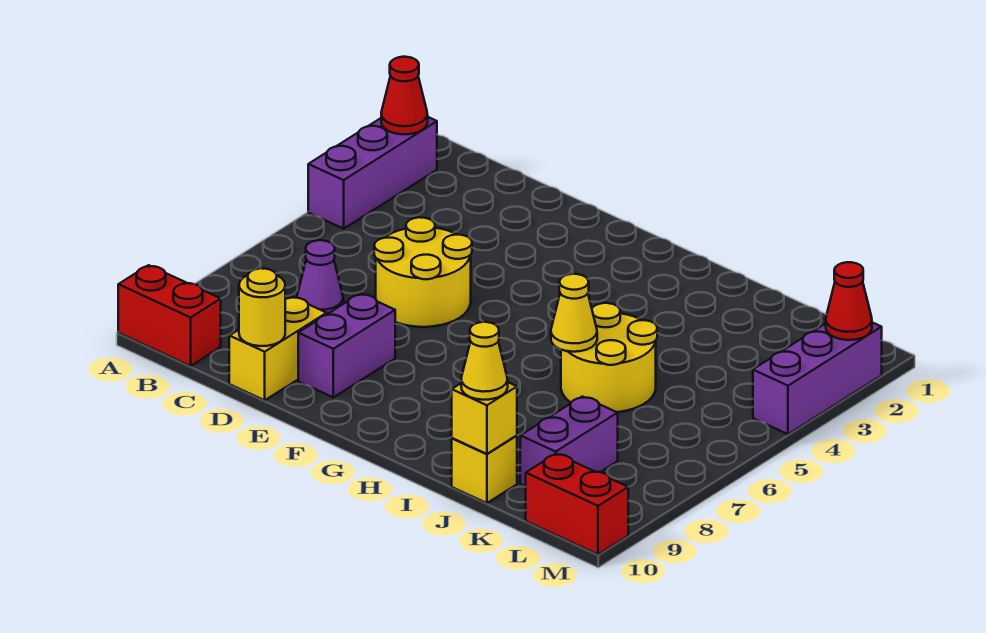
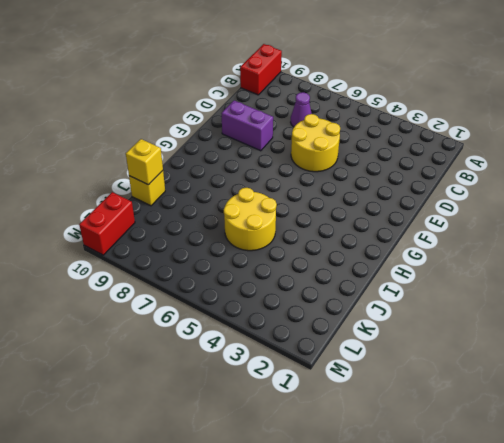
none -> purple 1x3 brick [308,117,437,229]
none -> yellow 1x2 brick [229,297,327,400]
none -> purple 1x2 brick [520,396,618,486]

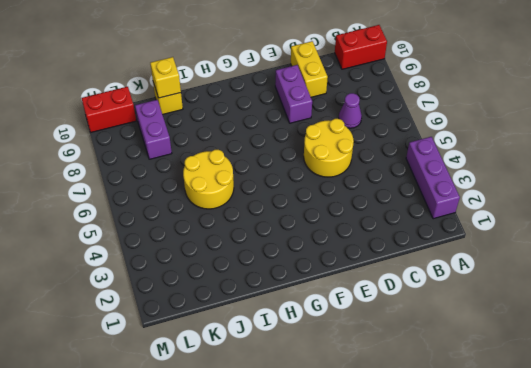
none -> purple 1x3 brick [753,322,882,434]
none -> red 1x1 cone [381,57,428,134]
none -> yellow 1x1 round brick [239,268,285,346]

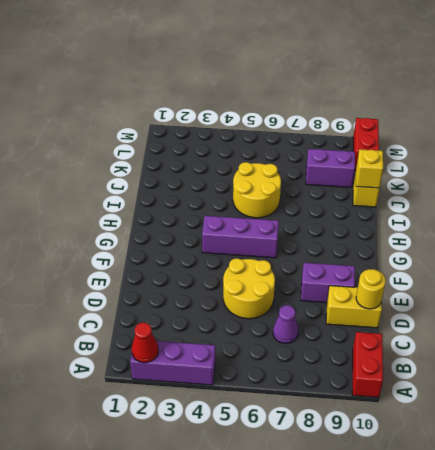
purple 1x3 brick [202,216,279,258] -> purple 1x3 brick moved to [753,322,882,434]
none -> yellow 1x1 cone [551,274,597,352]
none -> red 1x1 cone [826,262,872,340]
none -> yellow 1x1 cone [461,322,508,400]

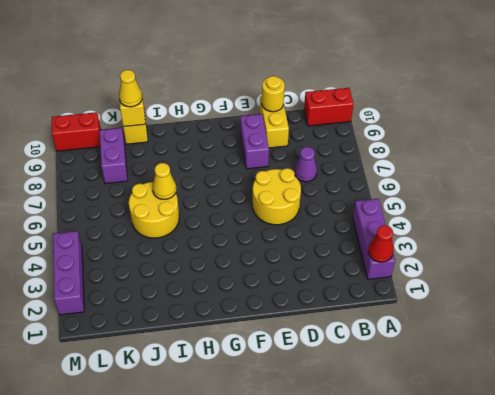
none -> red 1x1 cone [826,262,872,340]

